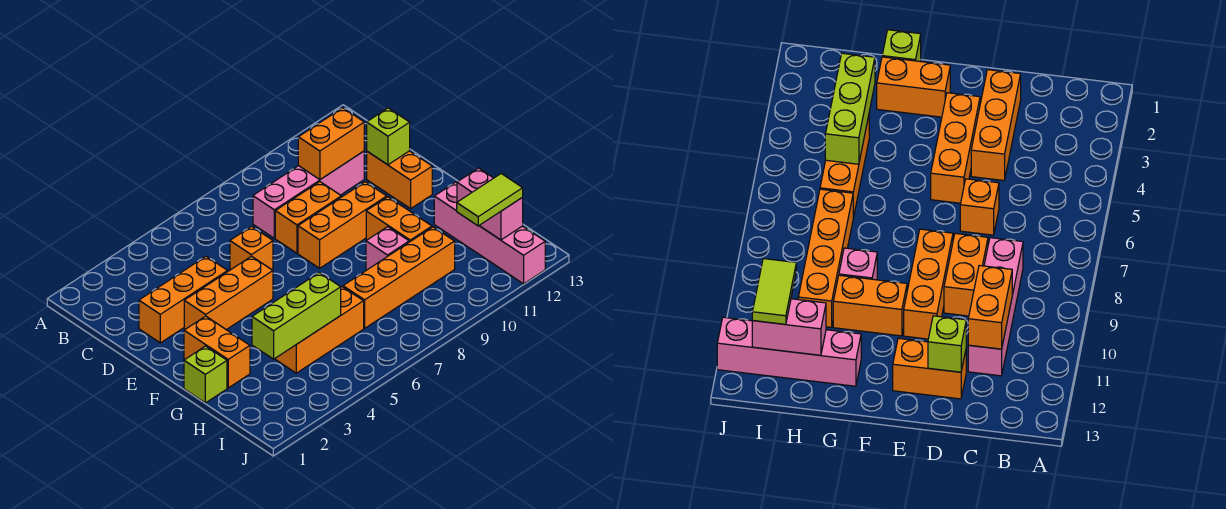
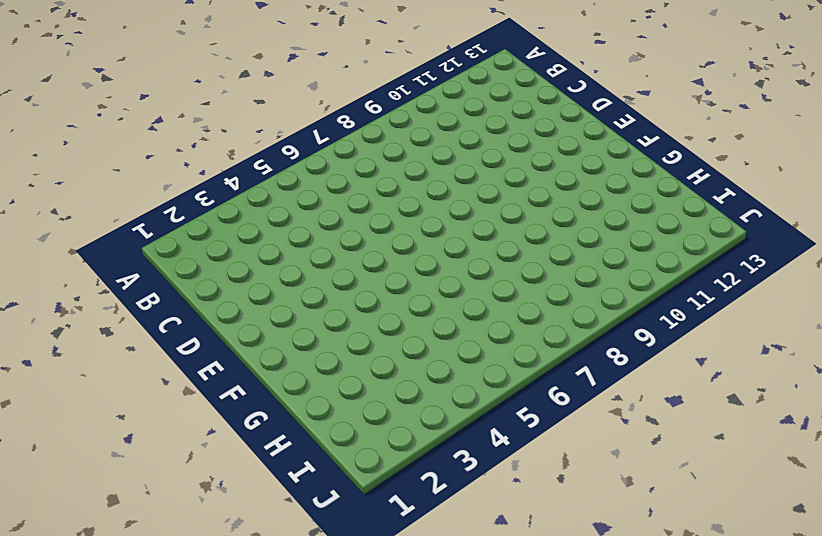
none -> pink 1x4 brick [253,151,364,238]
none -> orange 1x3 brick [139,256,228,343]
none -> orange 1x1 brick [230,226,273,270]

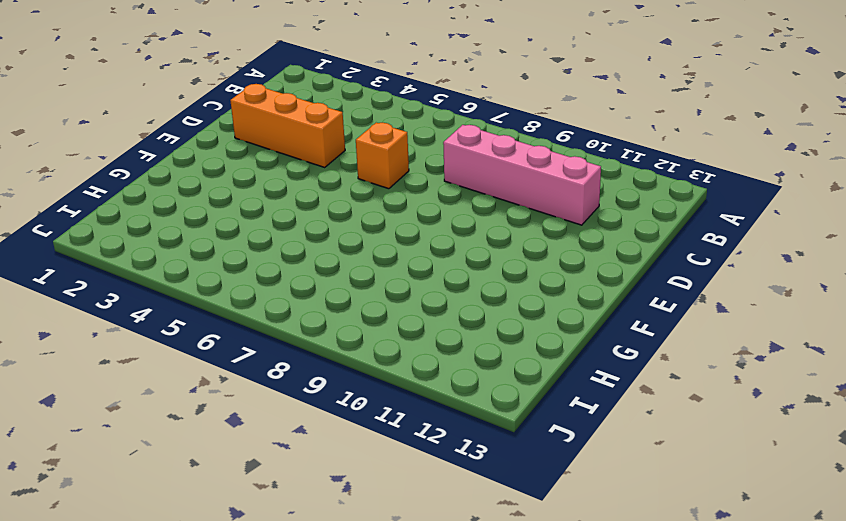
none -> orange 1x2 brick [275,182,341,253]
none -> orange 1x2 brick [367,151,432,209]
none -> orange 1x3 brick [184,256,273,330]

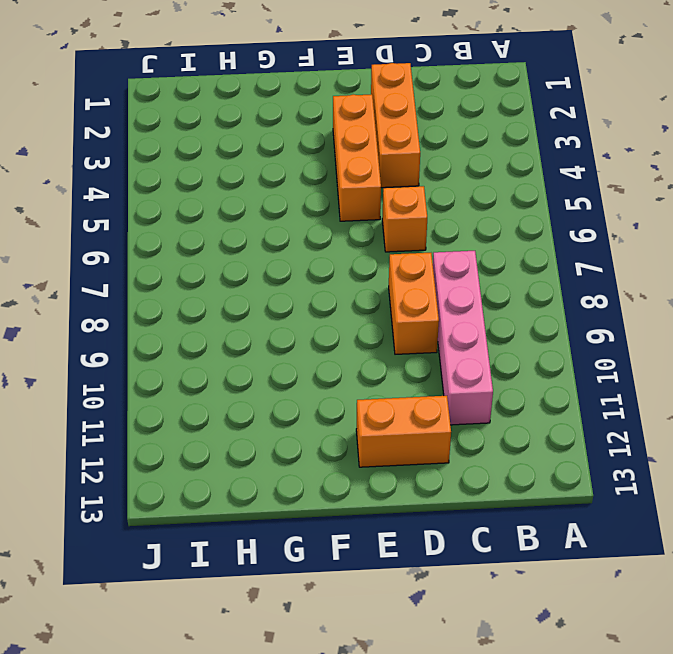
none -> orange 1x3 brick [298,182,387,268]
none -> orange 1x2 brick [184,316,250,388]
none -> orange 1x2 brick [366,197,432,242]

